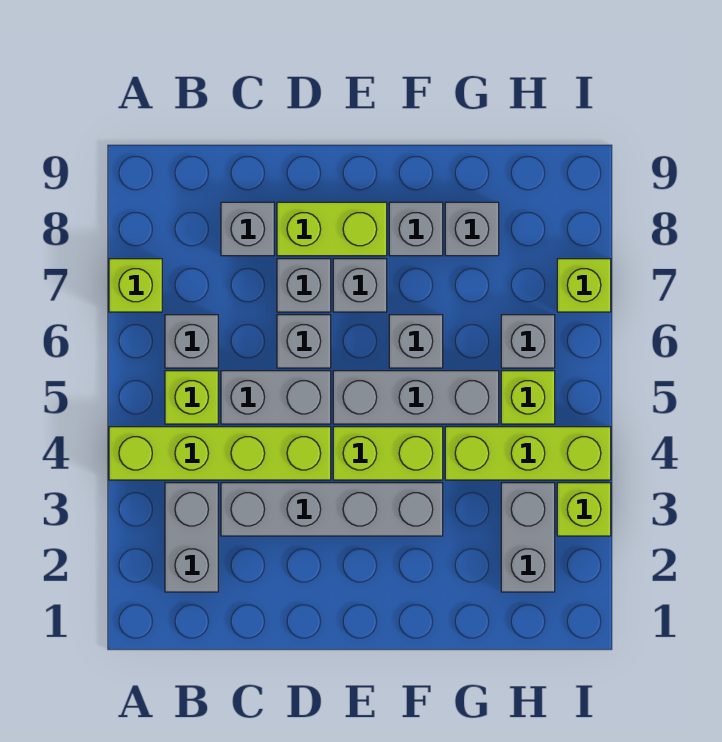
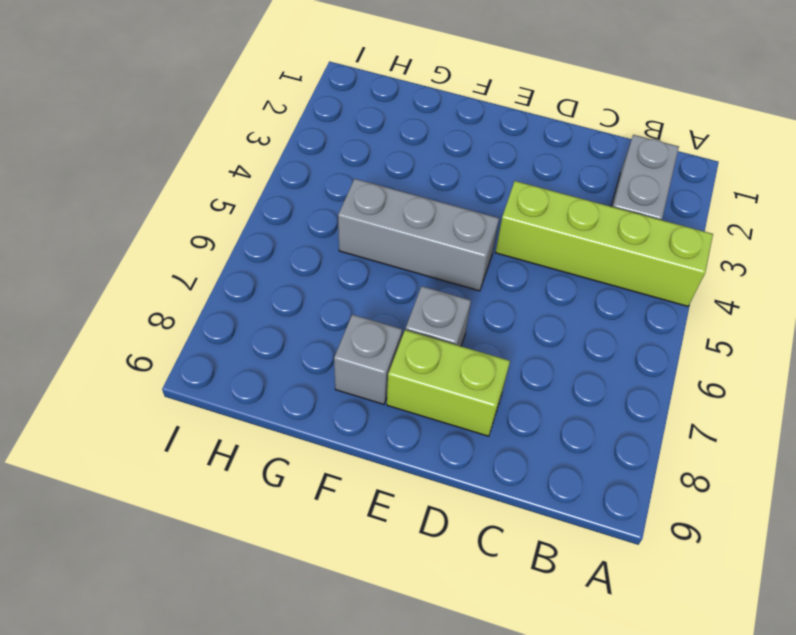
none -> lime 1x1 brick [109,259,162,312]
none -> lime 1x1 brick [165,371,218,424]
none -> grey 1x1 brick [165,315,218,368]

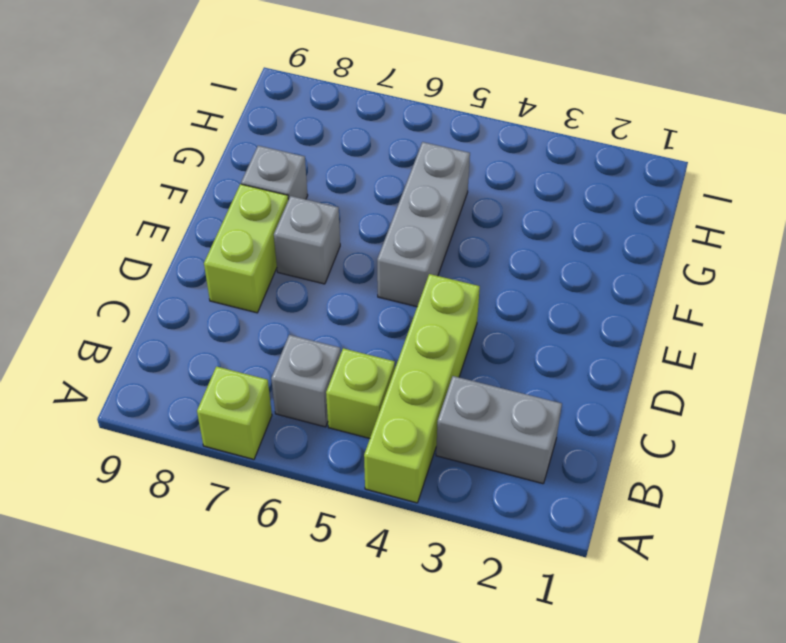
none -> grey 1x4 brick [221,483,443,536]
none -> grey 1x2 brick [221,371,331,424]
none -> grey 1x1 brick [221,202,274,256]

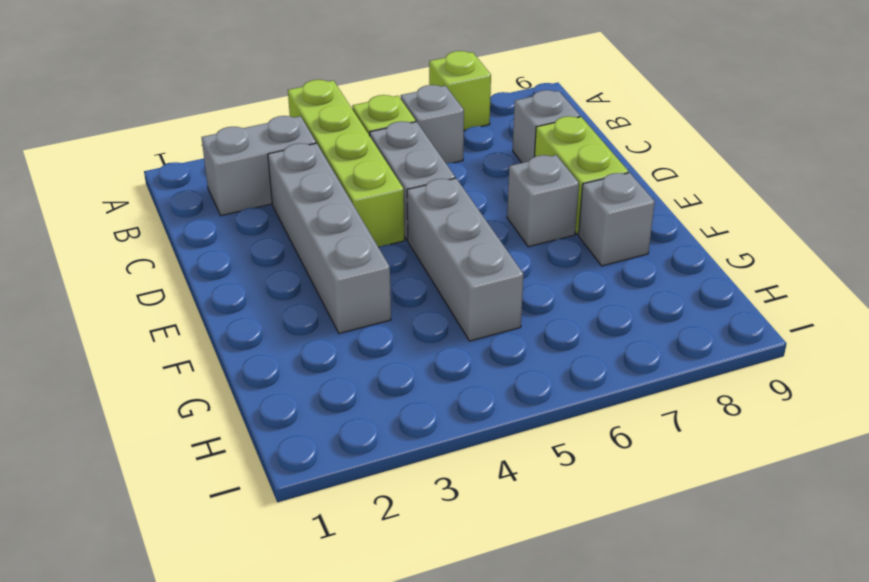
none -> grey 1x1 brick [277,315,331,368]
none -> grey 1x1 brick [277,259,331,312]
none -> lime 1x2 brick [333,427,443,480]

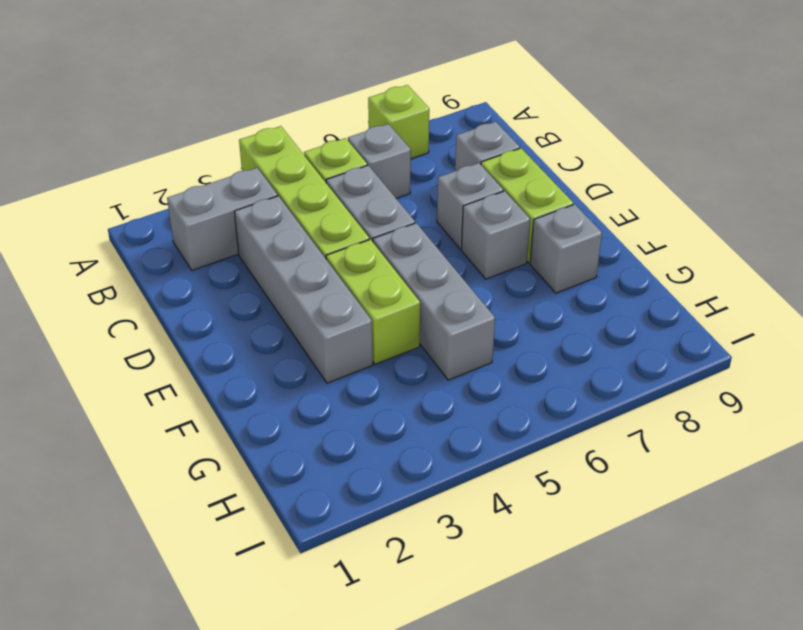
none -> grey 1x1 brick [277,315,331,368]
none -> grey 1x1 brick [389,315,443,368]
none -> lime 1x3 brick [445,427,611,480]

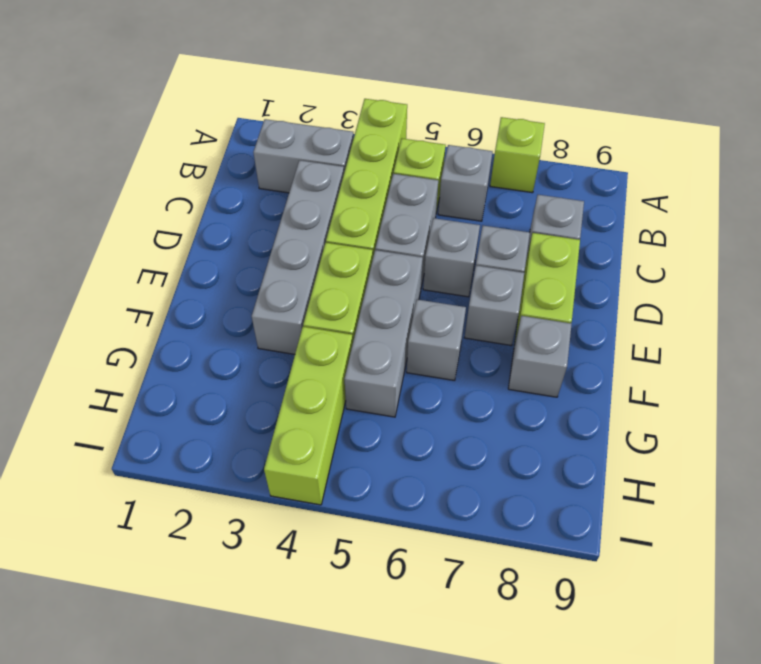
none -> grey 1x1 brick [445,202,499,256]
none -> grey 1x2 brick [501,483,555,592]
none -> lime 1x1 brick [501,371,555,424]

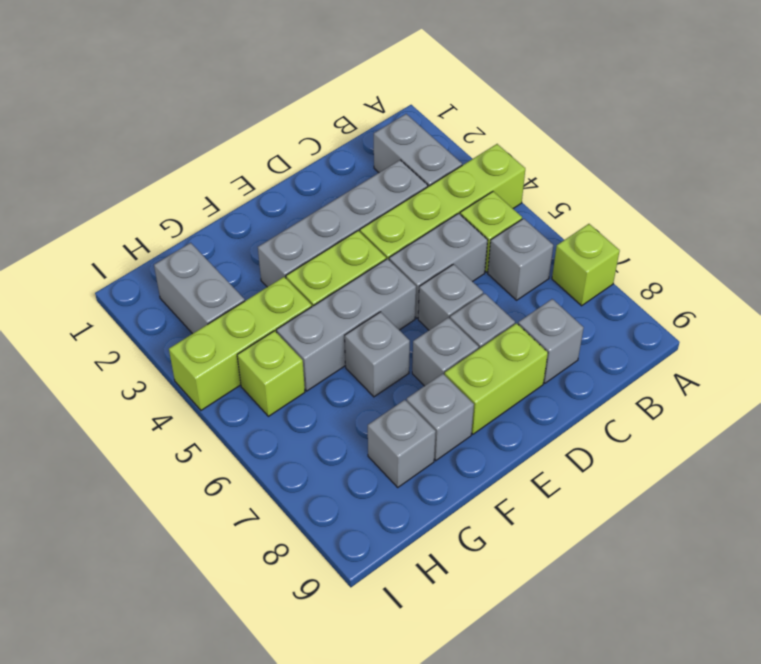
none -> grey 1x1 brick [501,315,555,368]
none -> lime 1x1 brick [557,483,611,536]
none -> lime 1x1 brick [557,259,611,312]

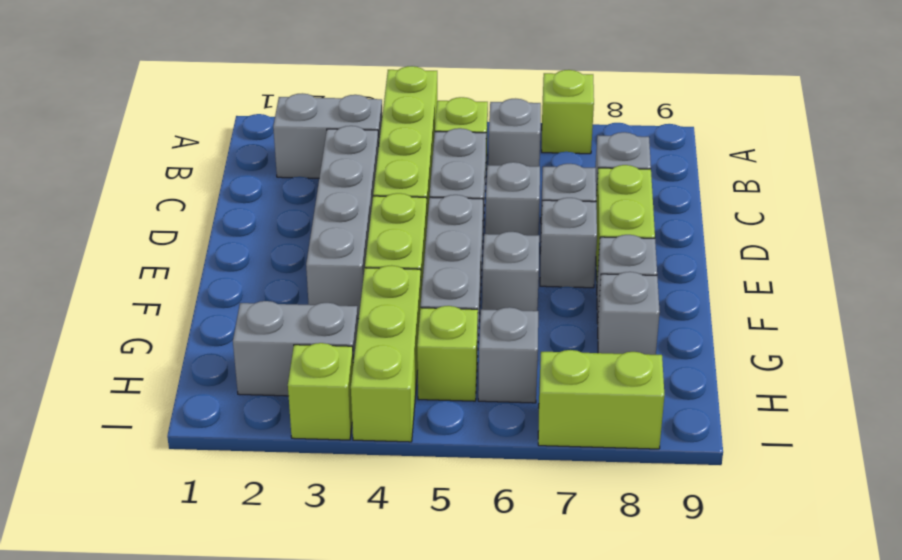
lime 1x2 brick [538,350,664,449] -> lime 1x1 brick [557,259,611,312]

